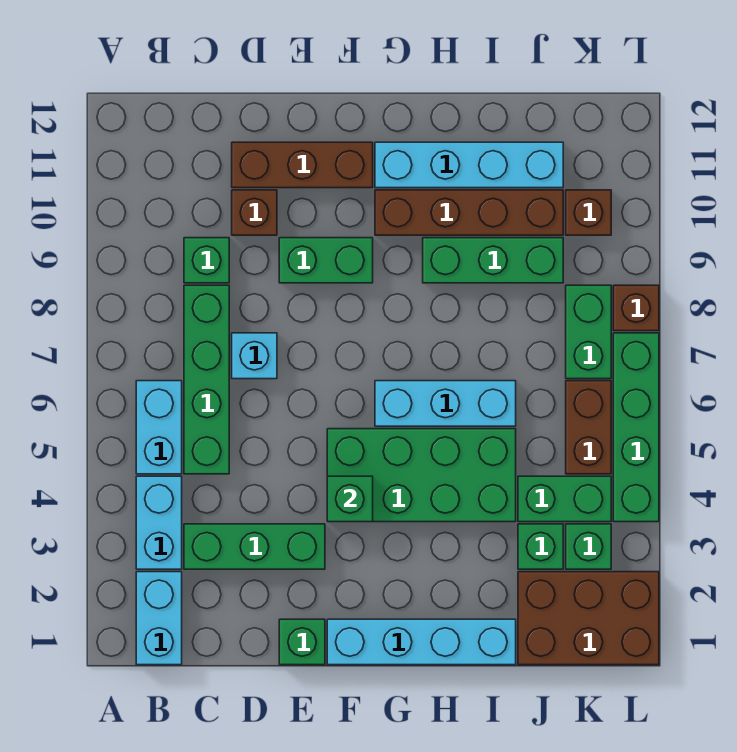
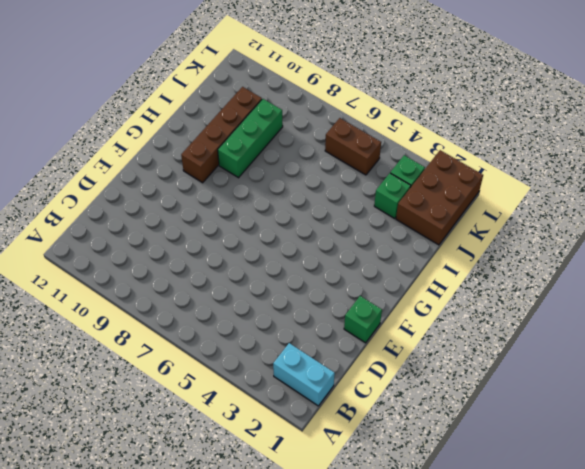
none -> cyan 1x2 brick [136,476,182,569]
none -> cyan 1x2 brick [136,381,182,474]
none -> green 1x3 brick [184,524,325,569]

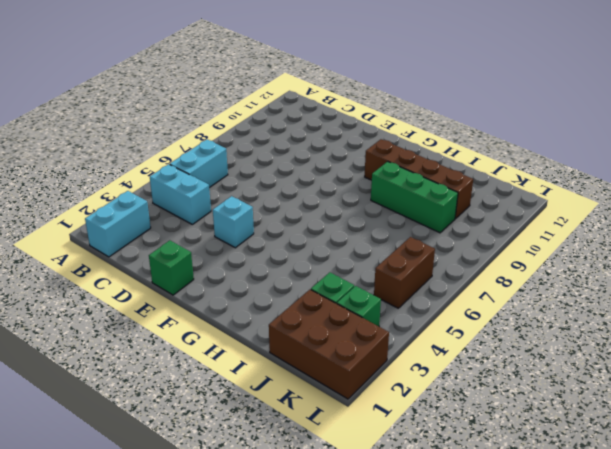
cyan 1x2 brick [150,164,211,224] -> cyan 1x2 brick turned to [136,476,182,569]
cyan 1x1 brick [213,196,254,248] -> cyan 1x1 brick moved to [232,333,277,379]
none -> green 1x3 brick [184,524,325,569]
none -> green 1x4 brick [184,285,229,474]
none -> green 1x1 brick [184,238,229,283]

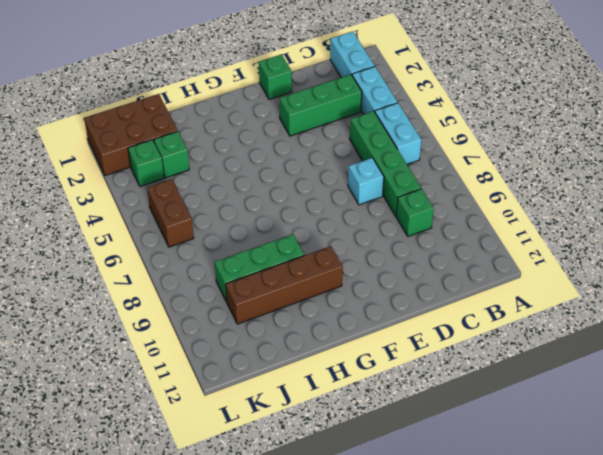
none -> brown 1x1 brick [232,190,277,235]
none -> brown 1x3 brick [232,142,373,188]
none -> green 1x2 brick [279,238,373,283]

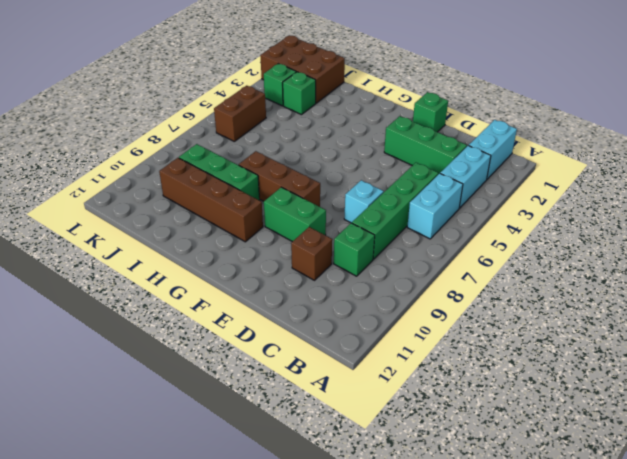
brown 1x3 brick [239,151,320,207] -> brown 1x3 brick moved to [232,142,373,188]
none -> cyan 1x4 brick [327,619,516,665]
none -> green 2x4 brick [327,429,516,522]
none -> cyan 1x3 brick [375,381,516,426]

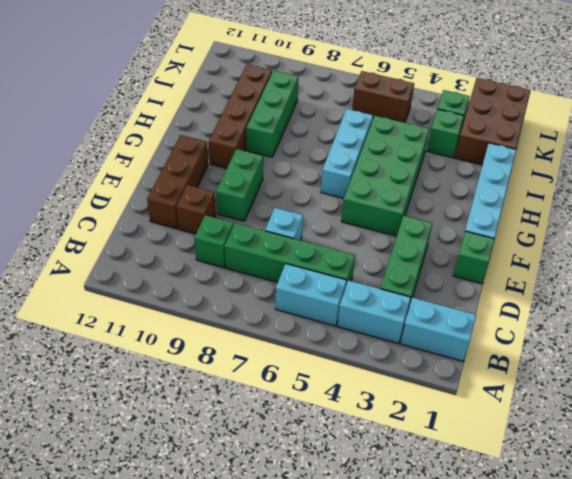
none -> cyan 1x4 brick [375,142,563,188]
none -> green 1x2 brick [518,476,611,522]
none -> green 1x2 brick [566,285,611,379]

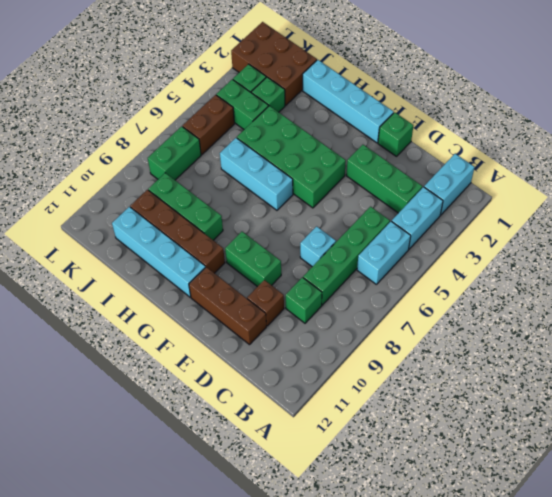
none -> brown 1x1 brick [566,190,611,235]
none -> green 1x4 brick [613,333,659,522]
none -> brown 1x1 brick [613,285,659,331]

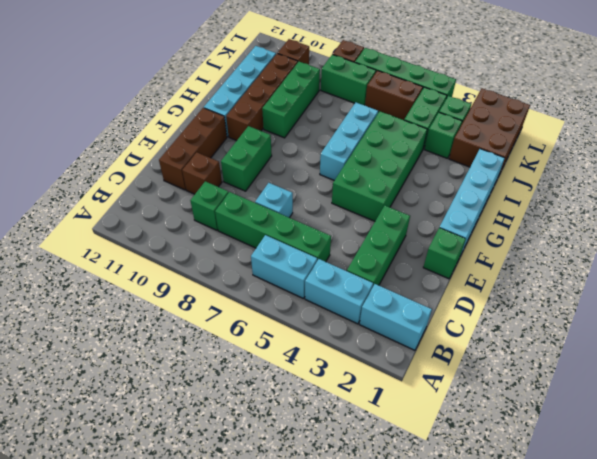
none -> green 1x1 brick [327,476,373,522]

